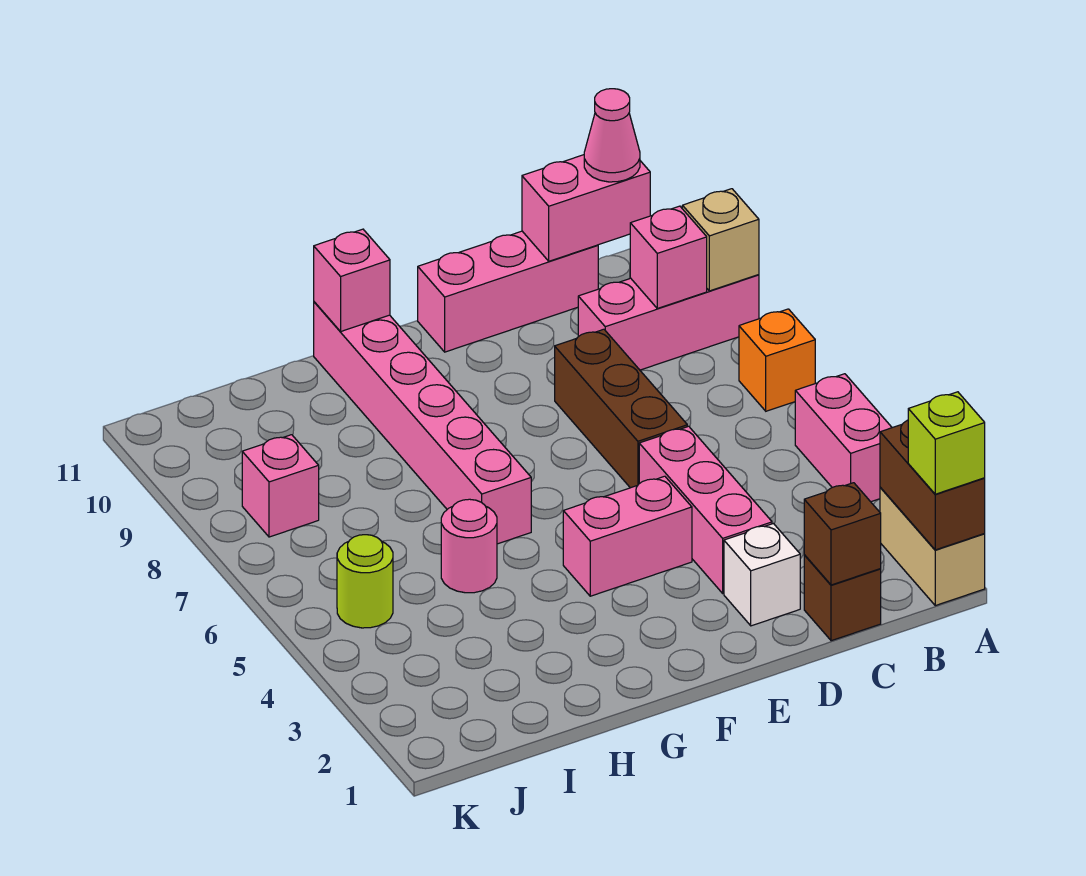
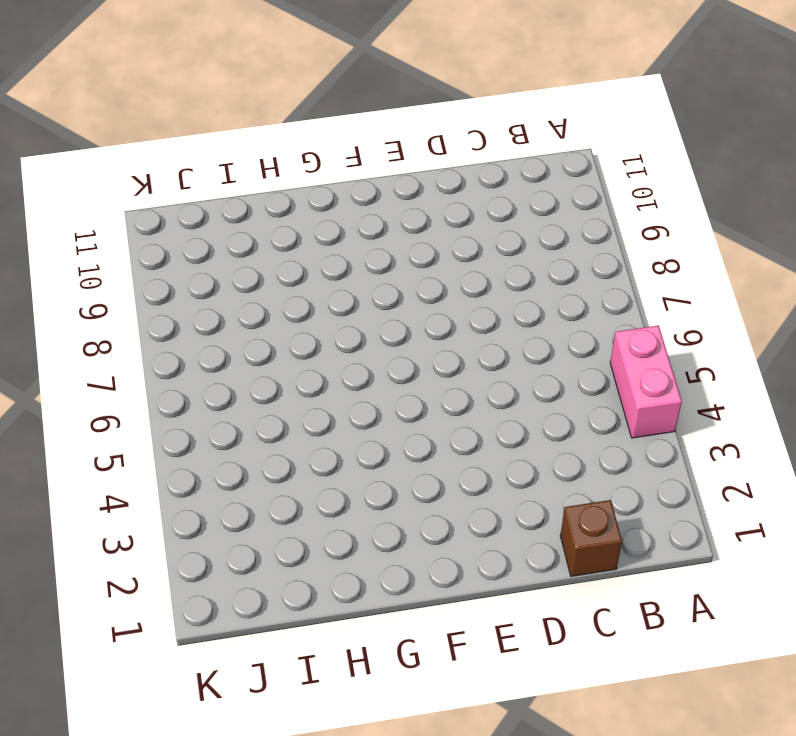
none -> tan 1x2 brick [880,487,985,606]
none -> orange 1x1 brick [739,309,815,411]
none -> pink 1x3 brick [578,275,759,370]

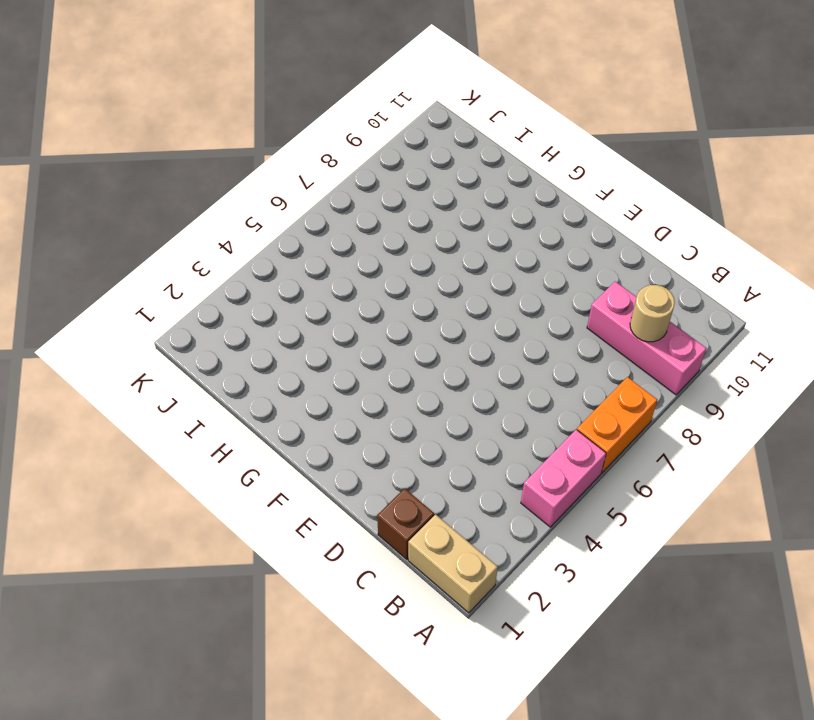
tan 1x2 brick [408,514,498,613] -> tan 1x2 brick turned to [880,487,985,606]
orange 1x2 brick [577,377,657,473] -> orange 1x1 brick [739,309,815,411]
tan 1x1 round brick [630,285,675,342] -> pink 1x1 brick [630,206,707,308]
none -> pink 1x3 brick [418,231,598,352]
none -> white 1x1 brick [724,524,800,626]
none -> pink 1x3 brick [639,426,772,593]

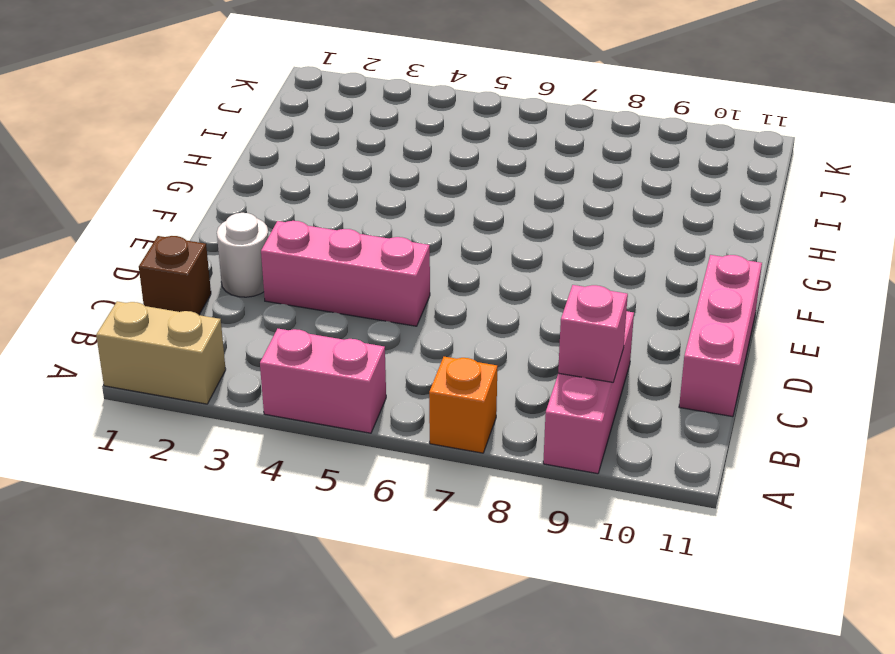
white 1x1 round brick [217,213,269,297] -> white 1x1 brick [724,524,800,626]
none -> brown 1x3 brick [555,329,687,488]
none -> pink 1x2 brick [563,476,692,596]
none -> pink 1x6 brick [314,302,531,544]

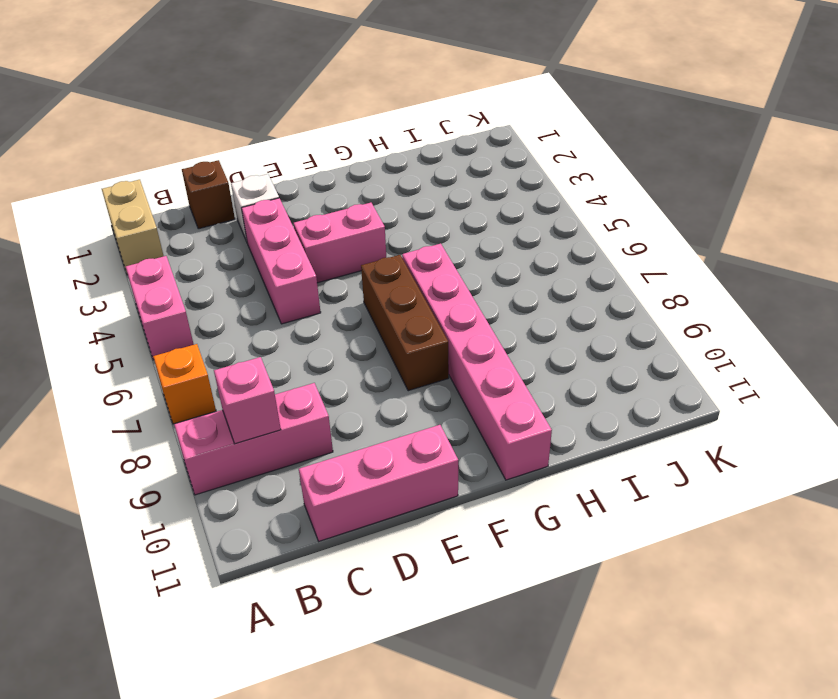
brown 1x3 brick [361,255,449,391] -> brown 1x3 brick moved to [555,329,687,488]
none -> pink 1x1 round brick [441,499,497,593]
none -> lime 1x1 round brick [337,535,393,628]
none -> pink 1x1 brick [242,435,319,537]

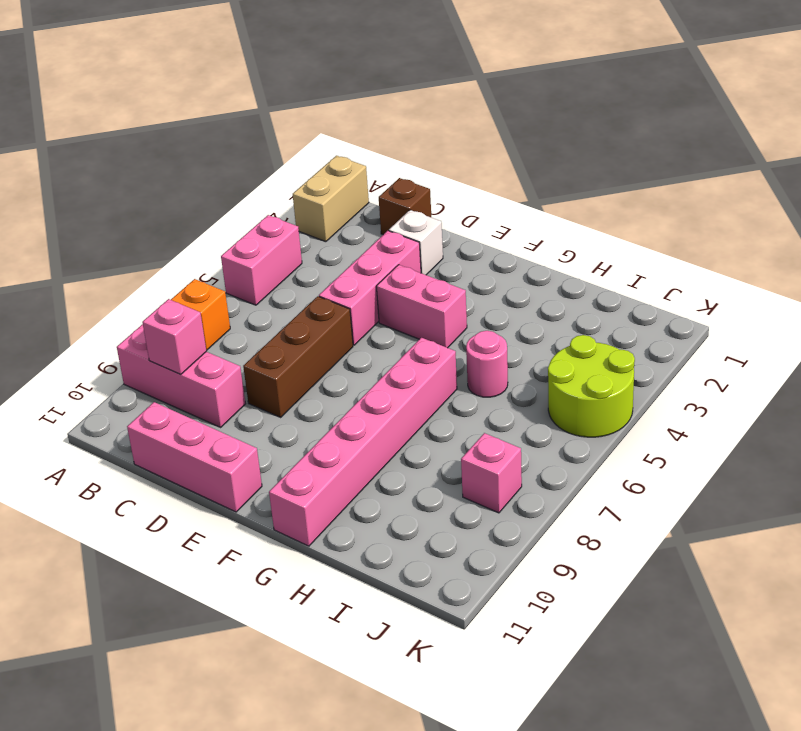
lime 2x2 round brick [548,335,635,437] -> lime 1x1 round brick [337,535,393,628]
none -> brown 1x2 brick [880,420,985,550]
none -> tan 1x1 brick [682,189,759,291]
none -> pink 1x2 brick [522,155,650,261]

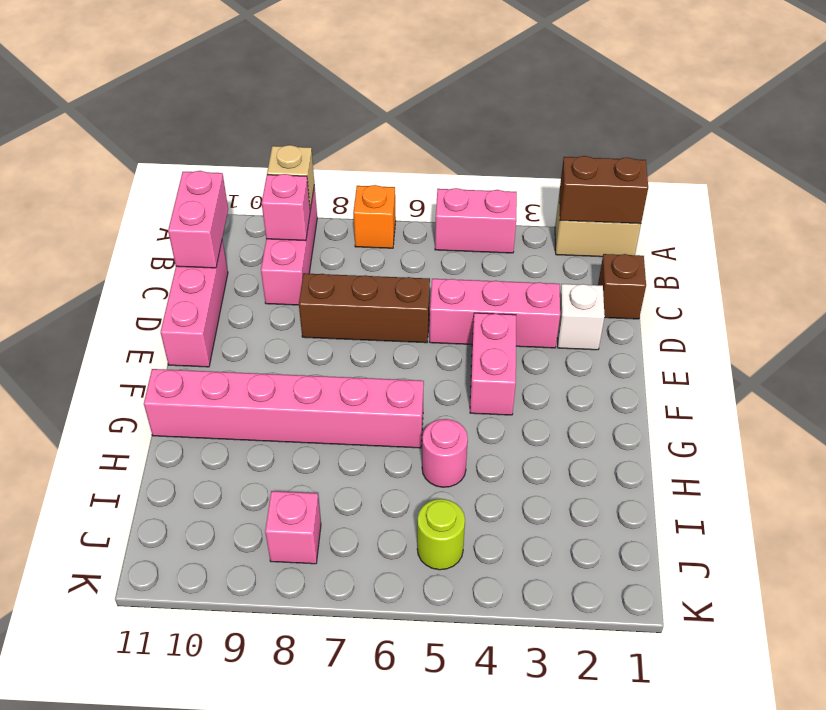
none -> brown 1x1 brick [804,483,881,585]
none -> pink 1x1 brick [314,229,390,331]
none -> lime 1x1 brick [908,392,985,494]

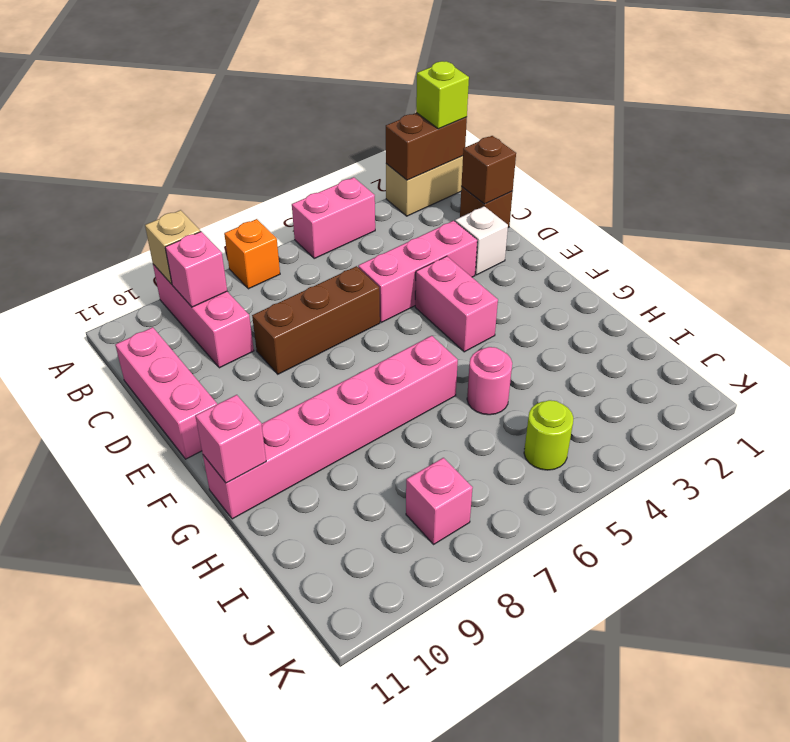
none -> pink 1x2 brick [522,155,650,261]
none -> pink 1x1 cone [584,89,640,182]

